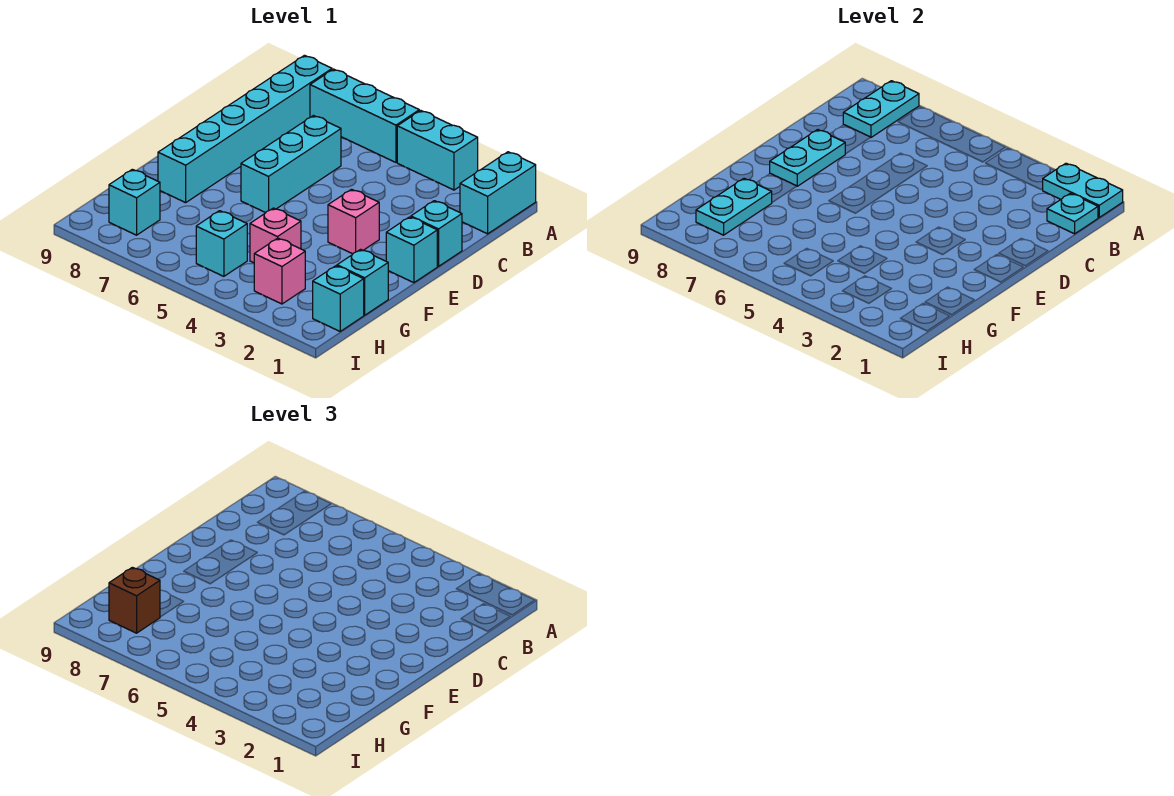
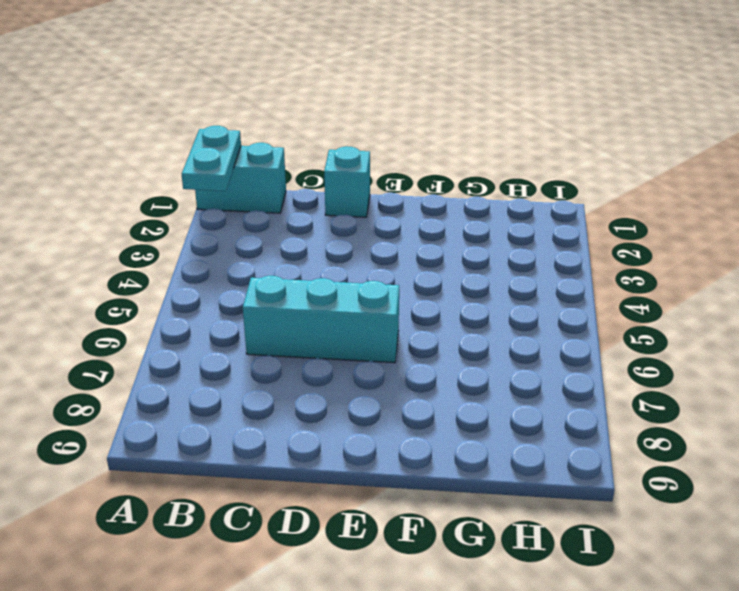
none -> cyan 1x2 brick [397,111,478,190]
none -> cyan 1x3 brick [310,69,419,162]
none -> cyan 1x6 brick [158,55,332,203]

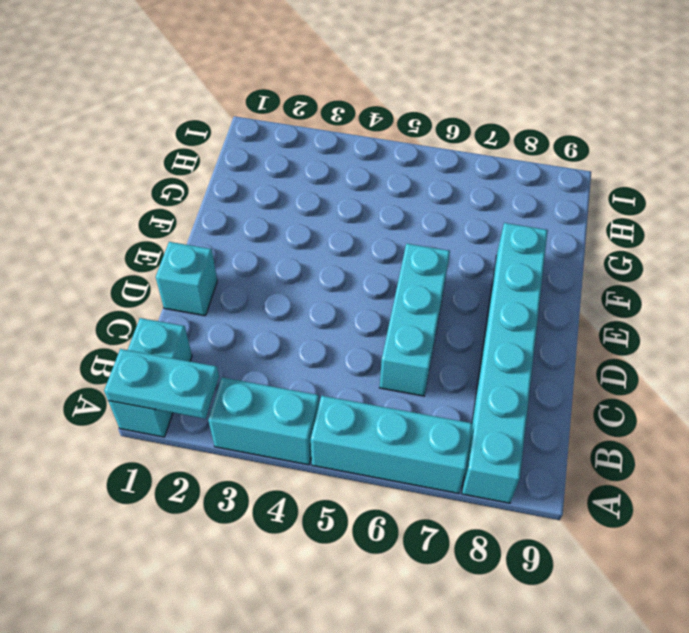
none -> cyan 1x1 brick [386,217,437,283]
none -> pink 1x1 brick [328,189,379,254]
none -> cyan 1x1 brick [337,249,388,315]

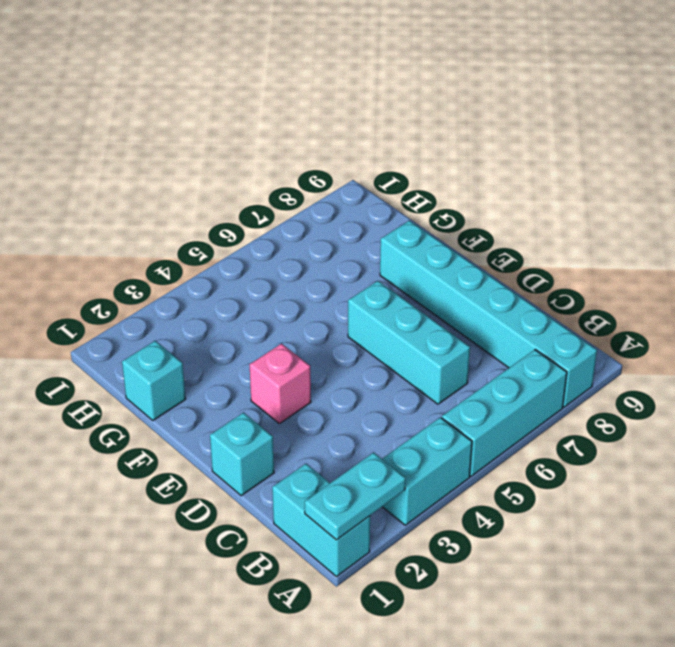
none -> cyan 1x1 brick [386,217,437,283]
none -> pink 1x1 brick [250,208,301,263]
none -> cyan 1x1 brick [313,266,364,331]

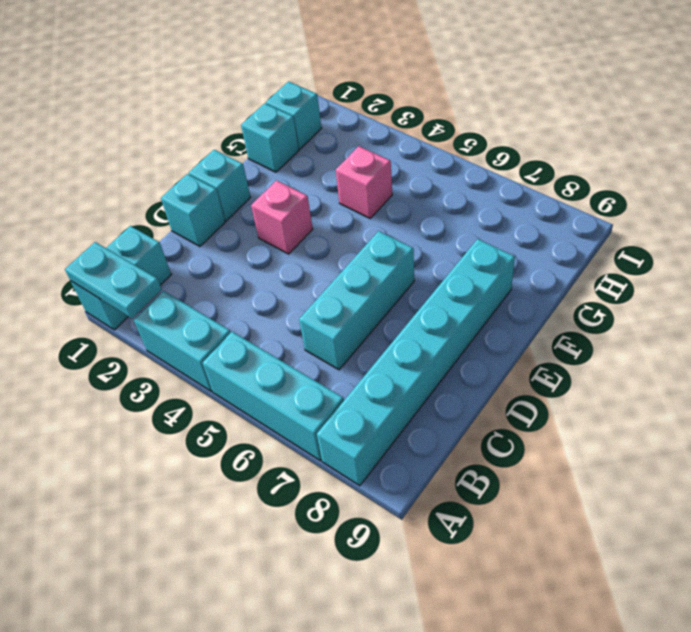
none -> pink 1x1 brick [254,238,305,304]
none -> cyan 1x1 brick [196,211,247,276]
none -> cyan 1x1 brick [109,169,160,235]

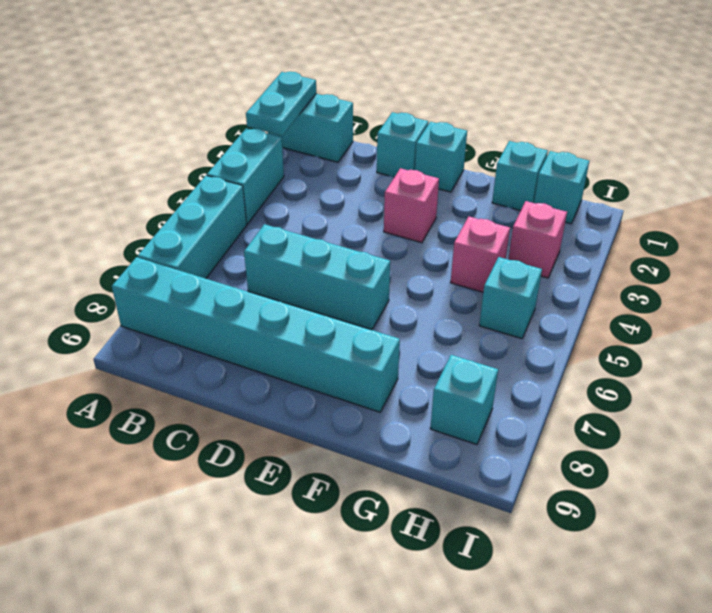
none -> cyan 1x2 plate [843,81,919,137]
none -> cyan 1x1 plate [1047,193,1098,234]
none -> cyan 1x2 plate [770,130,845,186]

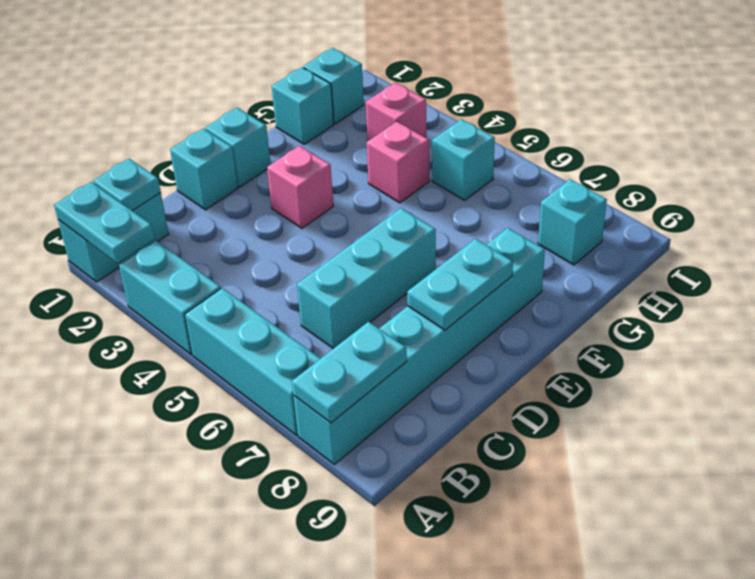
none -> cyan 1x2 plate [696,179,772,235]
none -> brown 1x1 brick [109,567,160,633]

